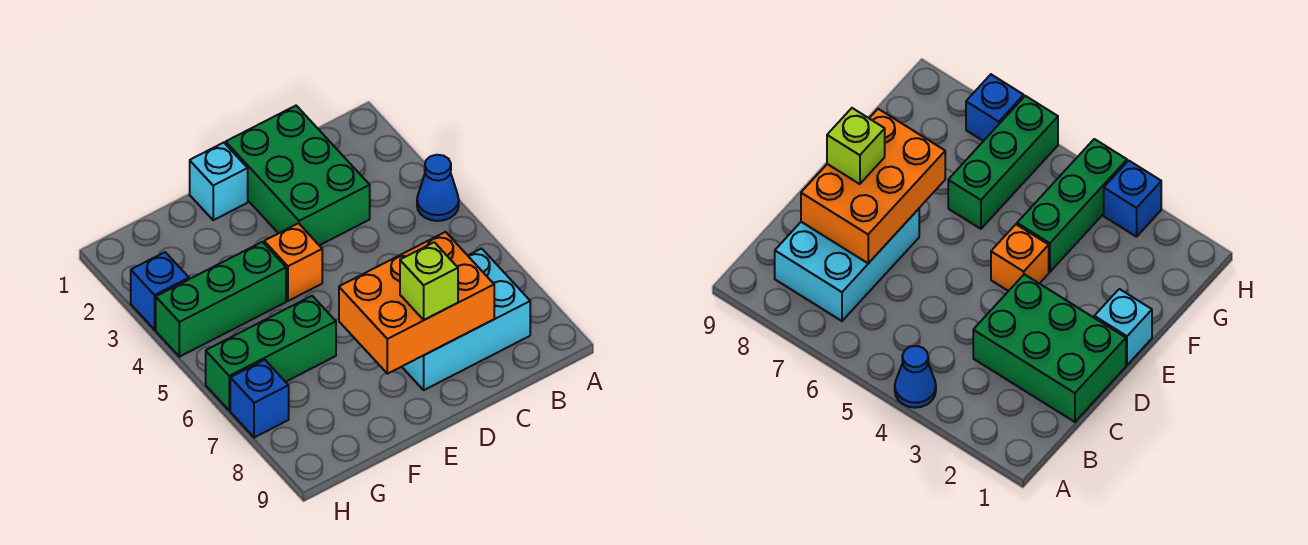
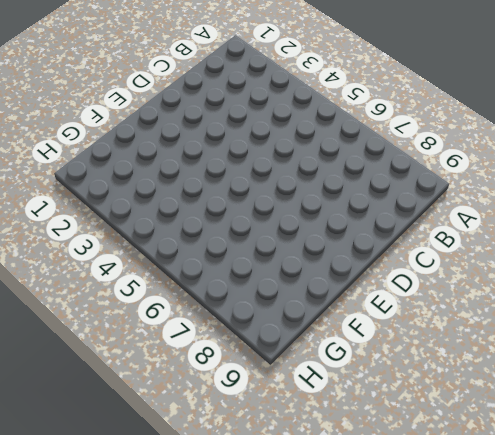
none -> blue 1x1 cone [417,155,459,221]
none -> cyan 2x3 brick [402,248,530,390]

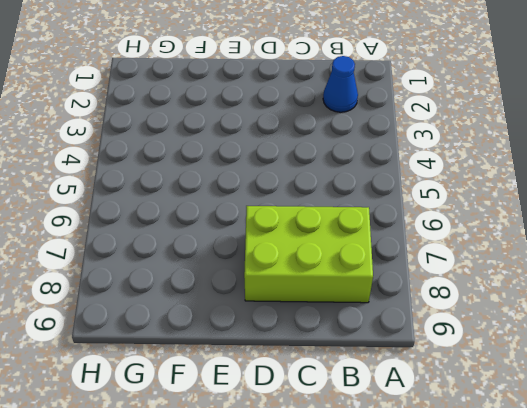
blue 1x1 cone [323,56,358,112] -> blue 1x1 cone moved to [417,155,459,221]
lime 2x3 brick [244,206,373,303] -> cyan 2x3 brick [402,248,530,390]
none -> green 2x3 brick [226,106,370,245]
none -> cyan 1x1 brick [190,143,248,220]

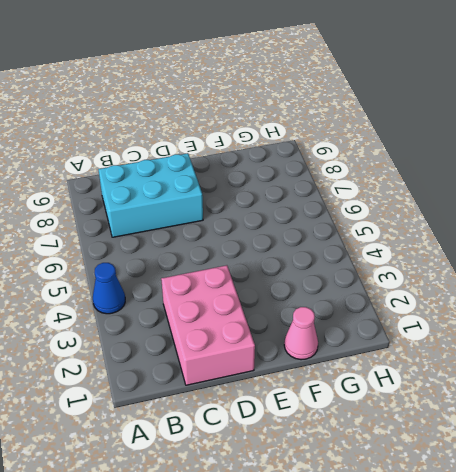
pink 2x3 brick [161,265,255,385] -> green 2x3 brick [226,106,370,245]
pink 1x1 cone [284,307,318,360] -> none
none -> cyan 1x1 brick [190,143,248,220]
none -> orange 1x1 brick [264,223,322,301]

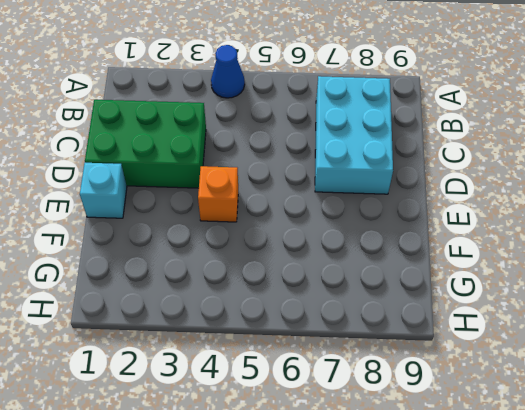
none -> green 1x3 brick [156,242,286,357]
none -> green 1x3 brick [206,296,336,410]

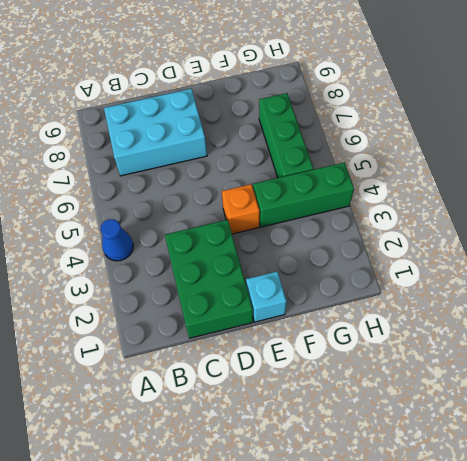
green 1x3 brick [259,93,313,178] -> green 1x3 brick turned to [206,296,336,410]
none -> blue 1x1 brick [131,252,189,330]
none -> blue 1x1 brick [230,360,289,438]

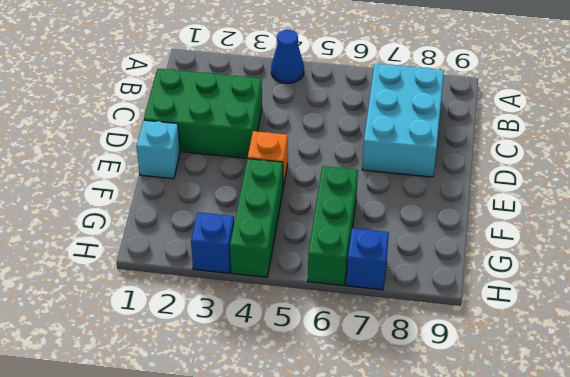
none -> orange 2x3 brick [339,232,494,374]
none -> lime 1x1 brick [400,242,458,320]

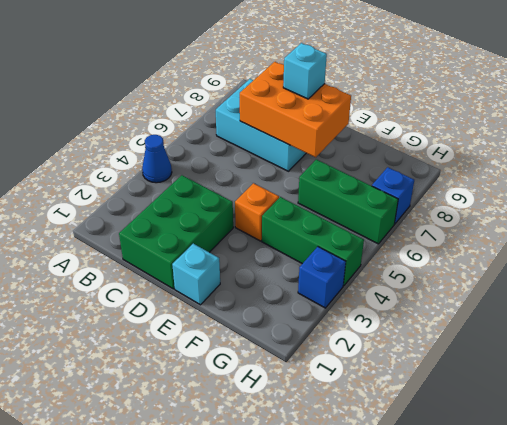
cyan 1x1 brick [283,43,327,99] -> lime 1x1 brick [400,242,458,320]

